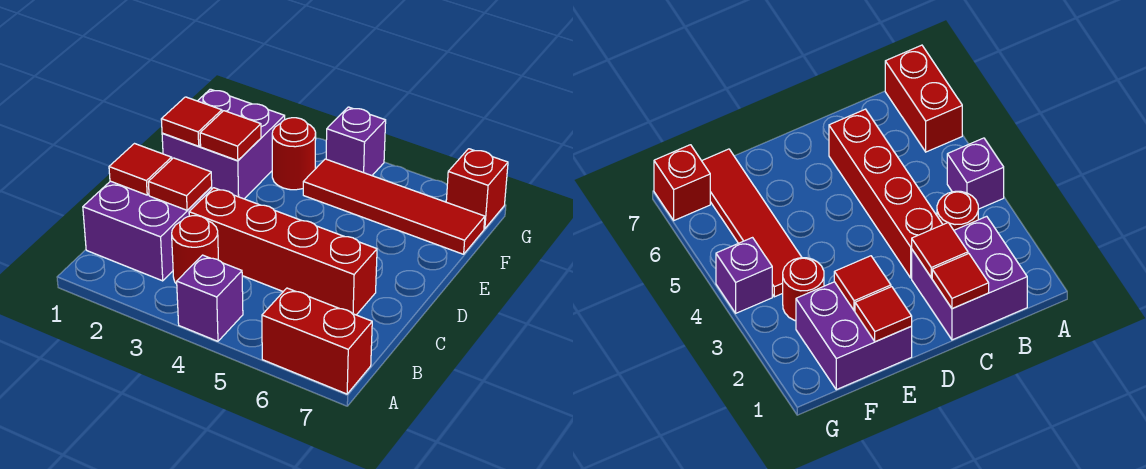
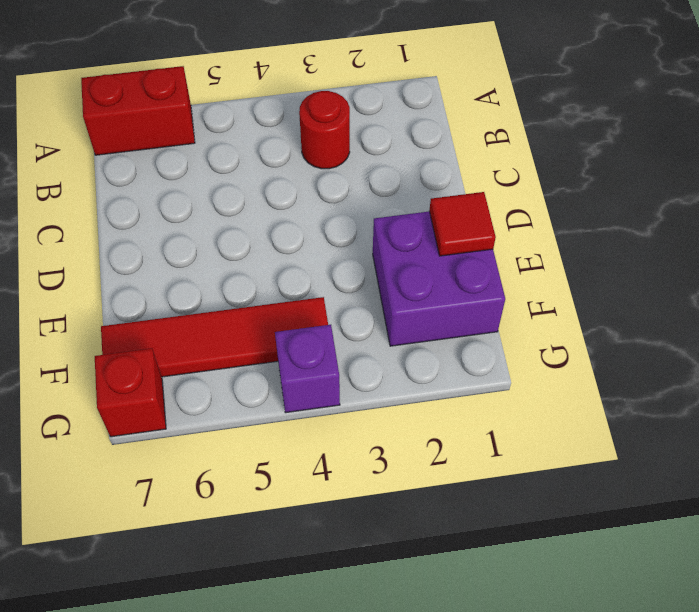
none -> purple 1x1 brick [177,255,243,341]
none -> purple 2x2 brick [83,181,212,281]
none -> red 1x4 brick [189,188,377,315]

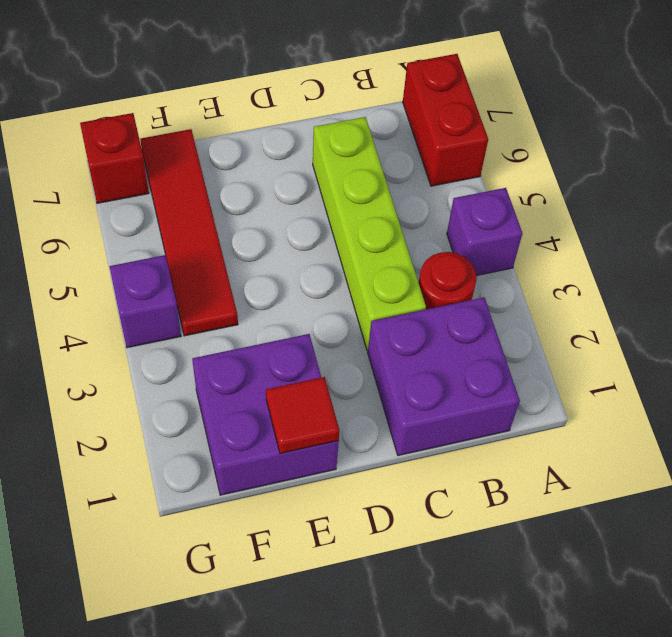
lime 1x4 brick [313,117,426,351] -> red 1x4 brick [189,188,377,315]
none -> red 1x1 round brick [272,118,316,190]
none -> red 1x1 tile [109,144,172,195]
none -> red 1x1 tile [148,158,212,210]

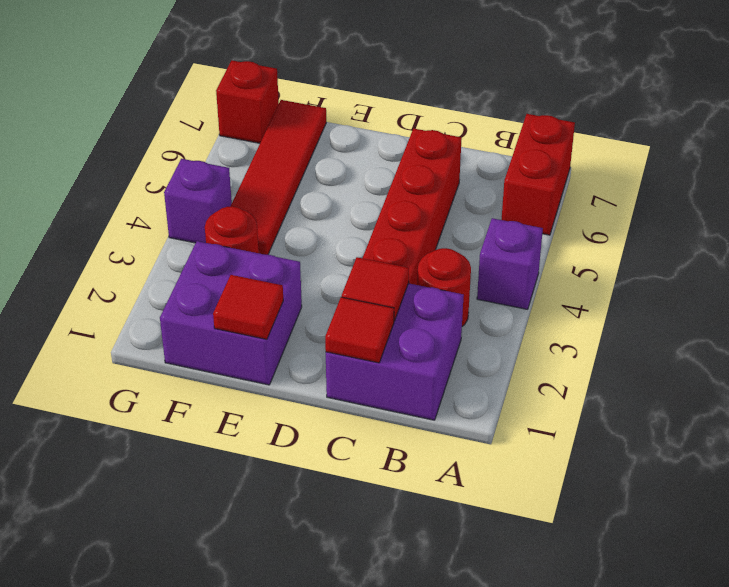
none -> red 1x1 tile [200,111,261,161]

